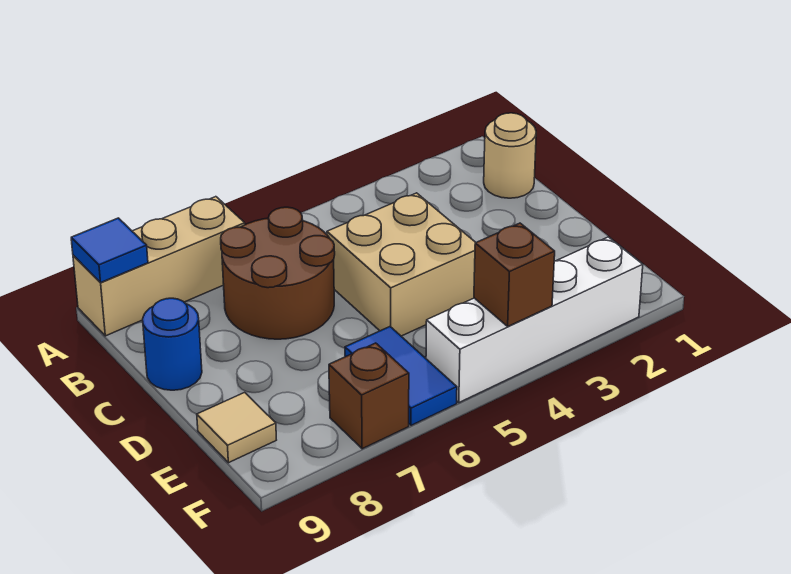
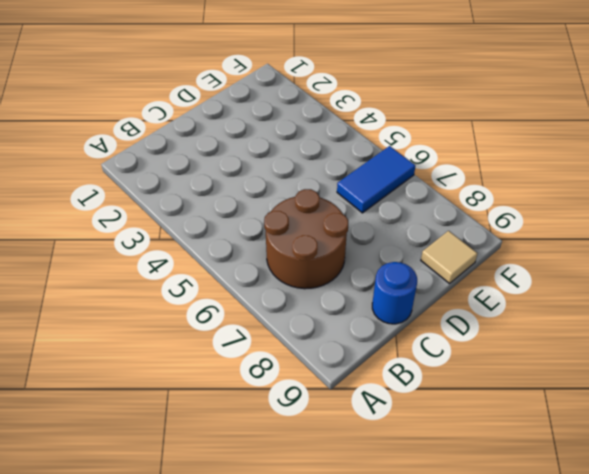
none -> tan 1x3 brick [73,197,245,336]
none -> tan 1x1 round brick [484,113,536,198]

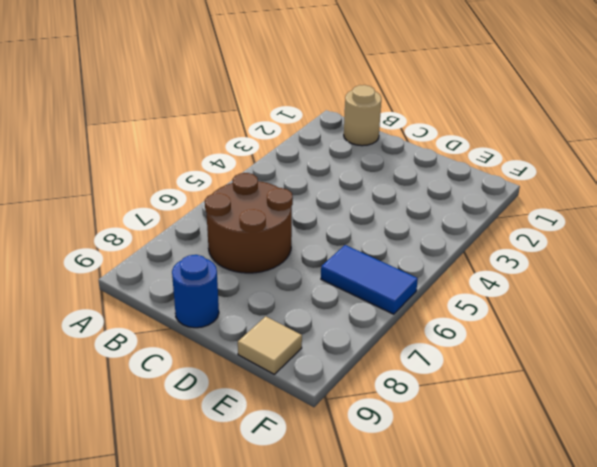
none -> tan 1x3 brick [73,197,245,336]
none -> tan 2x2 brick [327,193,476,336]

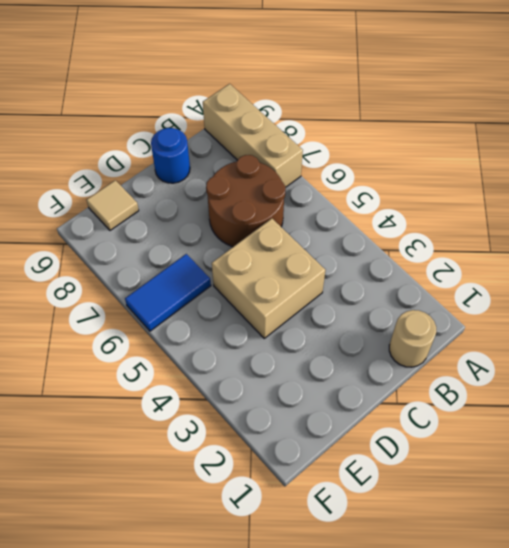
none -> white 1x4 brick [426,237,643,403]
none -> brown 1x1 brick [329,343,409,449]

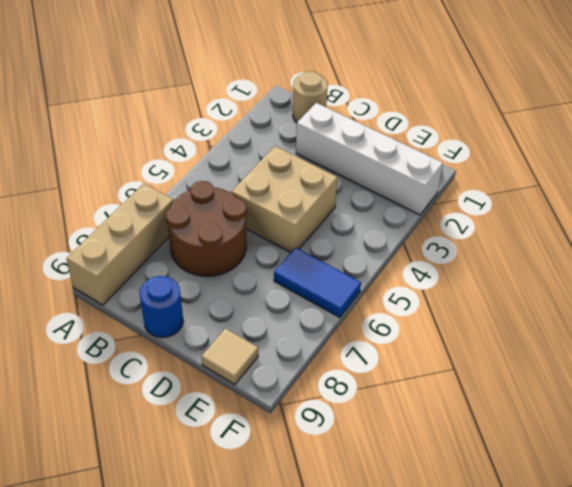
white 1x4 brick [296,103,443,215] -> white 1x4 brick turned to [426,237,643,403]
none -> brown 1x1 brick [329,343,409,449]
none -> blue 1x1 tile [71,218,148,283]

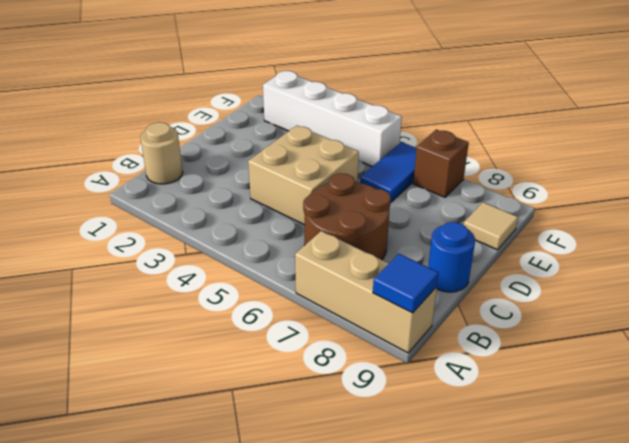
none -> brown 1x1 brick [474,223,555,326]

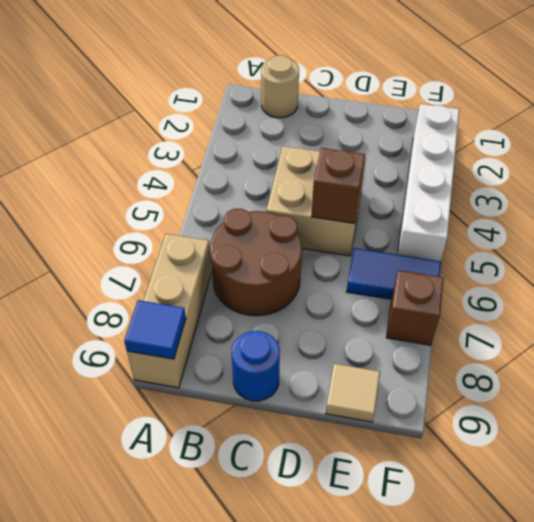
brown 1x1 brick [311,148,365,223] -> brown 1x1 brick moved to [474,223,555,326]

